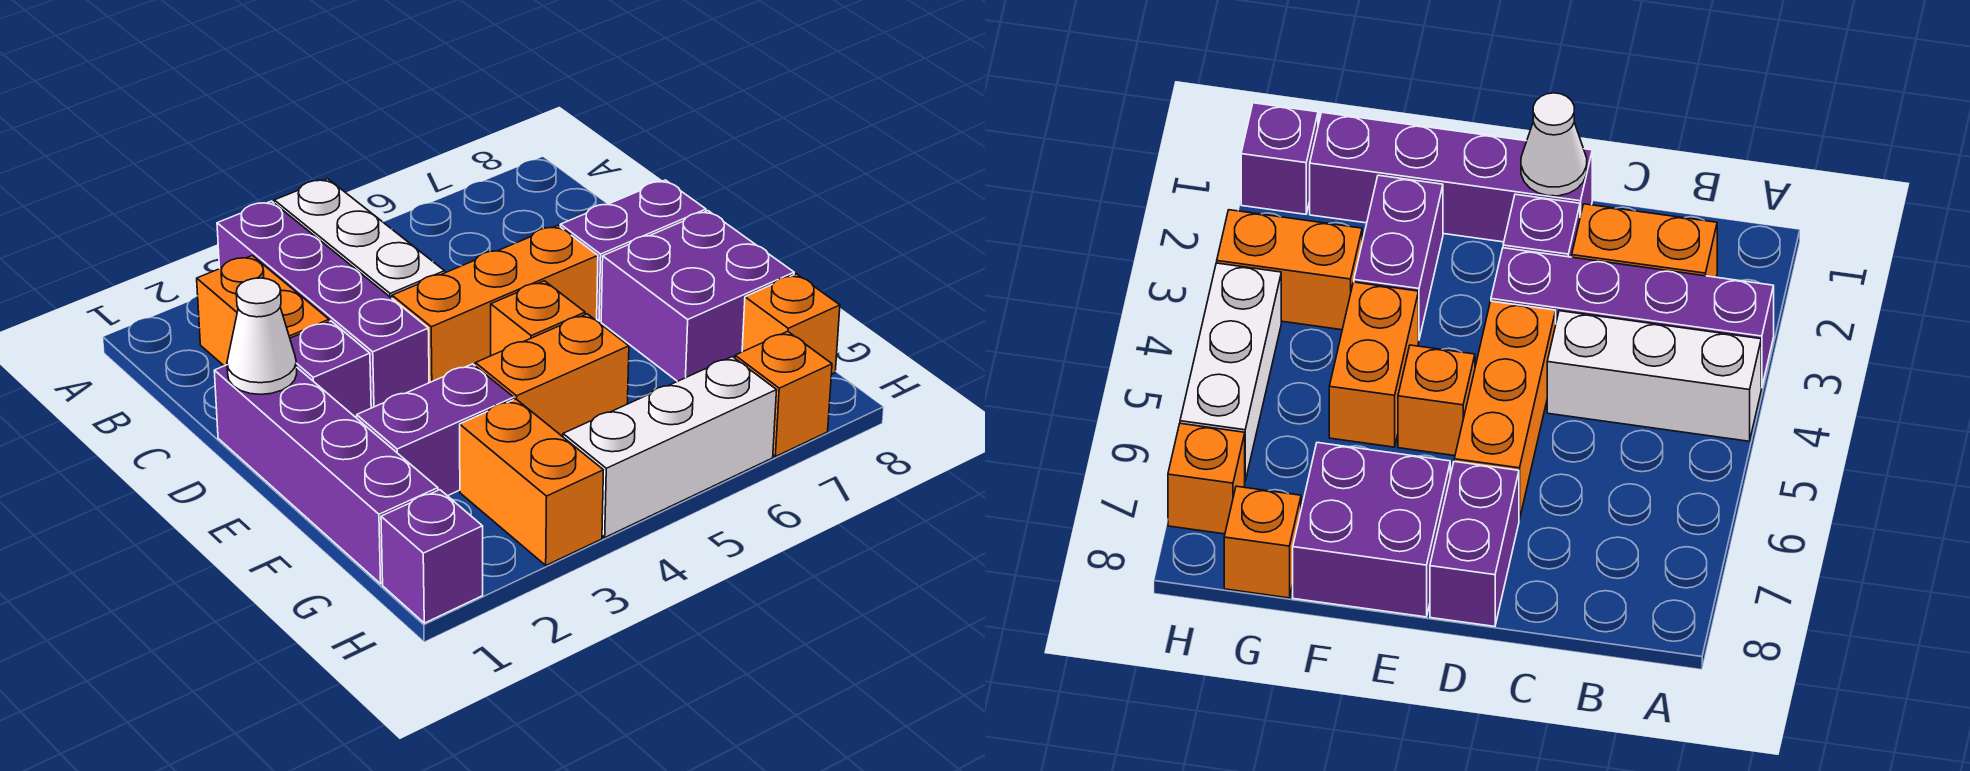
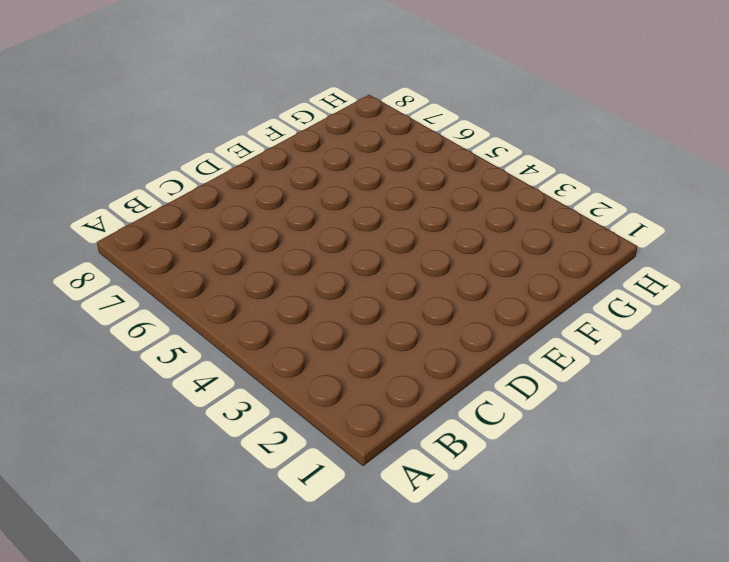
none -> purple 1x4 brick [217,201,429,408]
none -> white 1x3 brick [274,179,445,298]
none -> orange 1x2 brick [197,256,329,366]

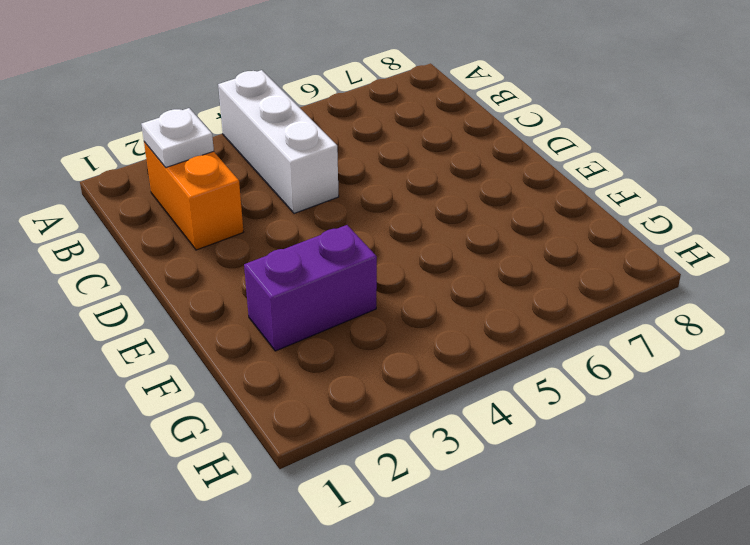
white 1x1 plate [141,108,214,167] -> none
none -> purple 1x4 brick [217,201,429,408]
none -> purple 1x4 brick [214,365,438,584]
none -> purple 1x1 brick [290,321,371,418]

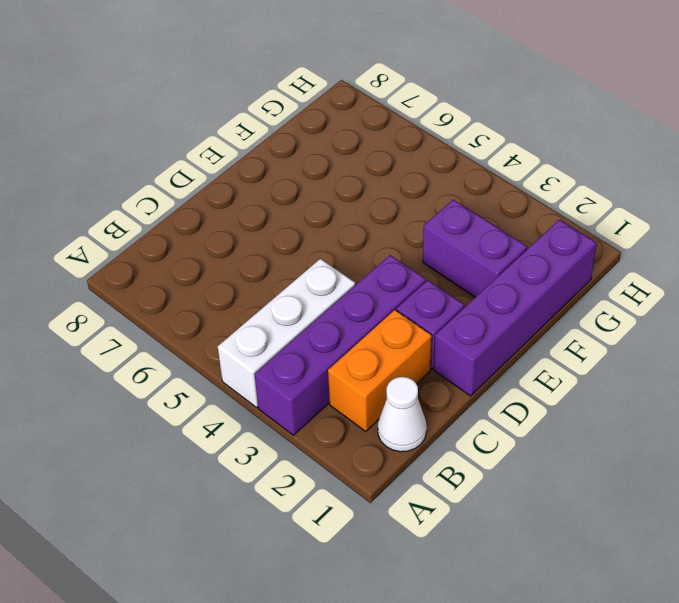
white 1x1 cone [378,377,427,452] -> white 1x1 cone moved to [227,278,297,394]
none -> orange 1x3 brick [392,225,598,383]
none -> purple 1x2 brick [560,180,706,321]
none -> orange 1x1 brick [491,281,585,356]

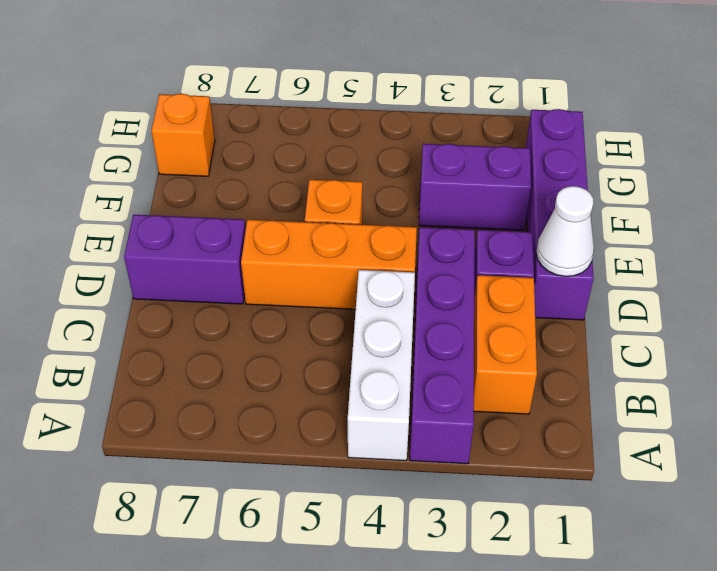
none -> purple 2x2 brick [601,211,794,381]
none -> orange 1x2 brick [475,314,629,437]
none -> orange 1x2 brick [460,399,603,565]

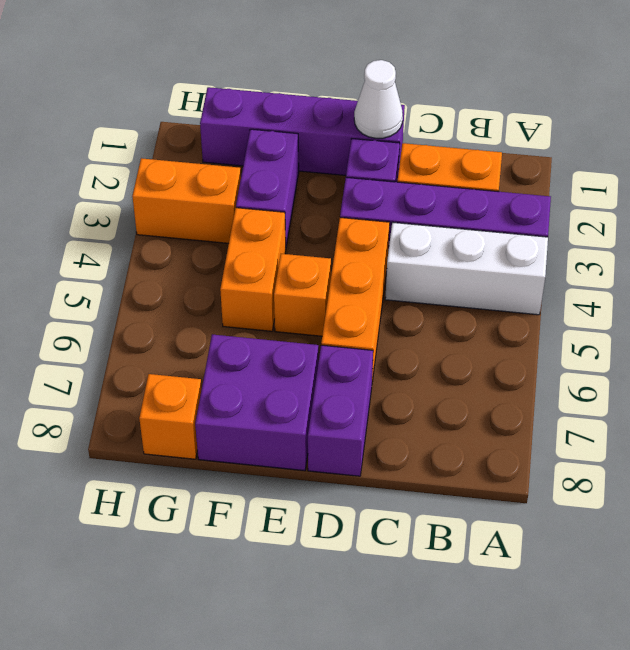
none -> purple 1x1 brick [381,490,483,623]
none -> white 1x3 brick [563,357,777,537]
none -> orange 1x1 brick [735,331,832,457]

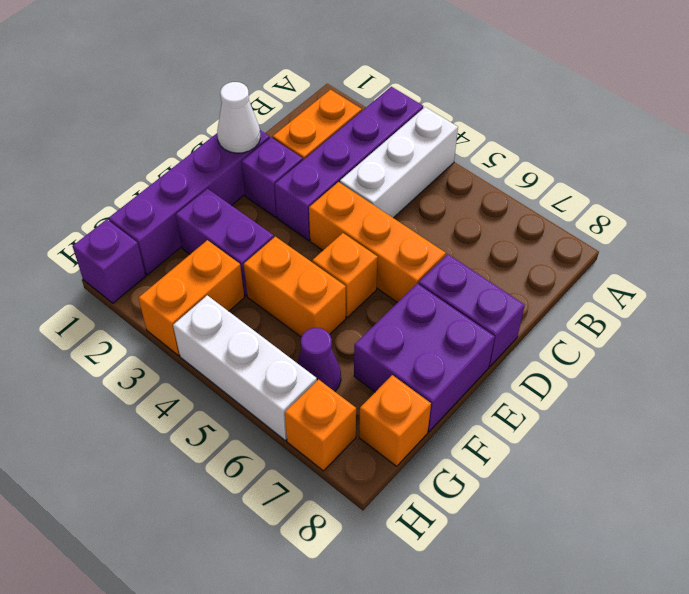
purple 1x1 cone [297,328,341,391] -> none

